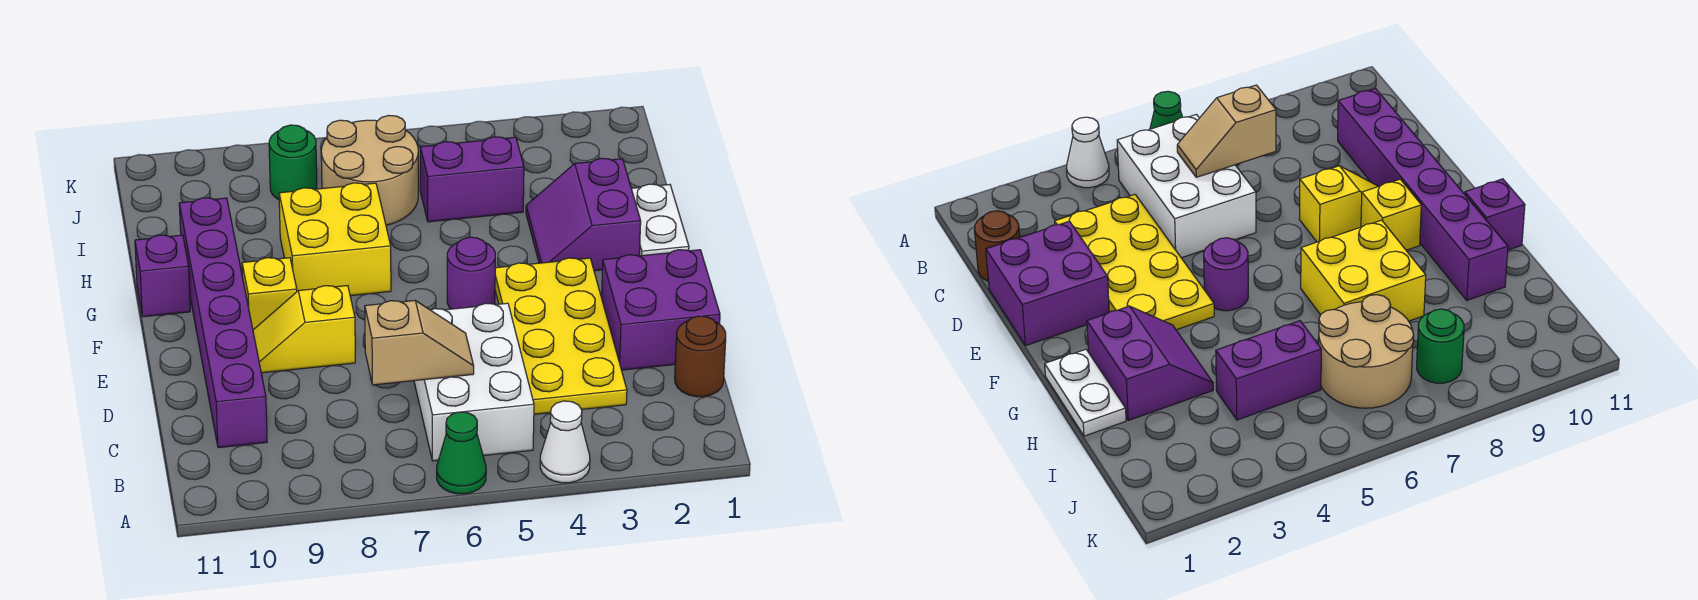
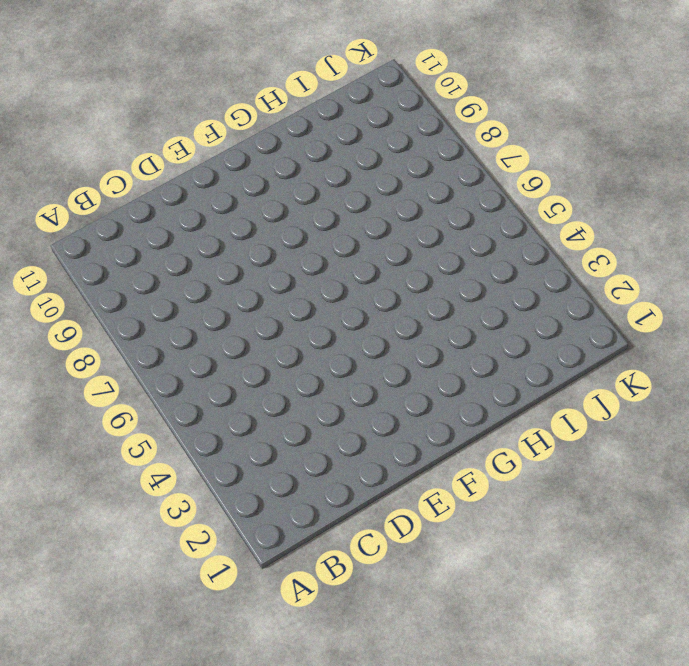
none -> white 1x1 cone [540,401,590,483]
none -> green 1x1 cone [437,412,486,494]
none -> white 2x3 brick [414,303,534,461]

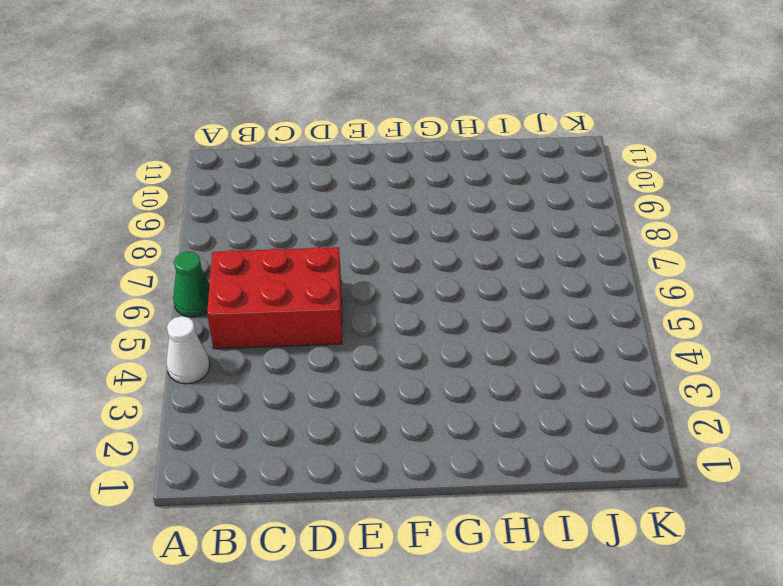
red 2x3 brick [207,247,342,349] -> white 2x3 brick [414,303,534,461]
none -> brown 1x1 round brick [675,316,726,397]
none -> yellow 2x4 plate [495,258,627,414]
none -> purple 1x6 brick [179,198,267,448]

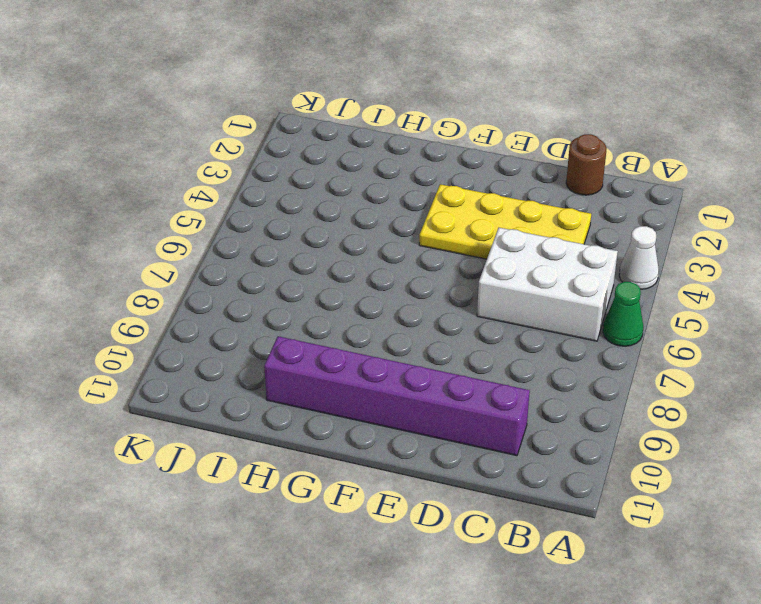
none -> purple 2x2 brick [602,250,720,370]
none -> yellow 1x2 slope [253,286,355,373]
none -> purple 1x1 round brick [447,237,495,309]

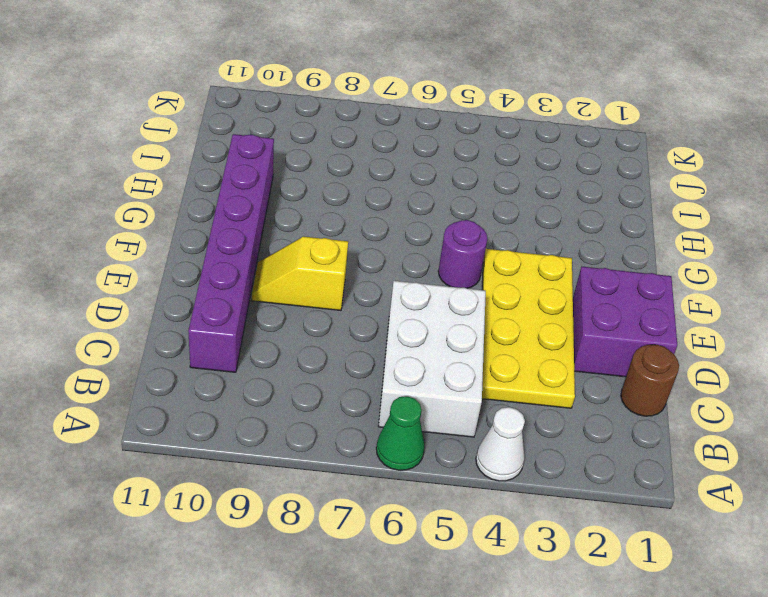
none -> yellow 1x1 brick [242,258,297,330]
none -> white 1x2 plate [631,184,689,256]
none -> purple 2x2 slope [526,158,641,271]

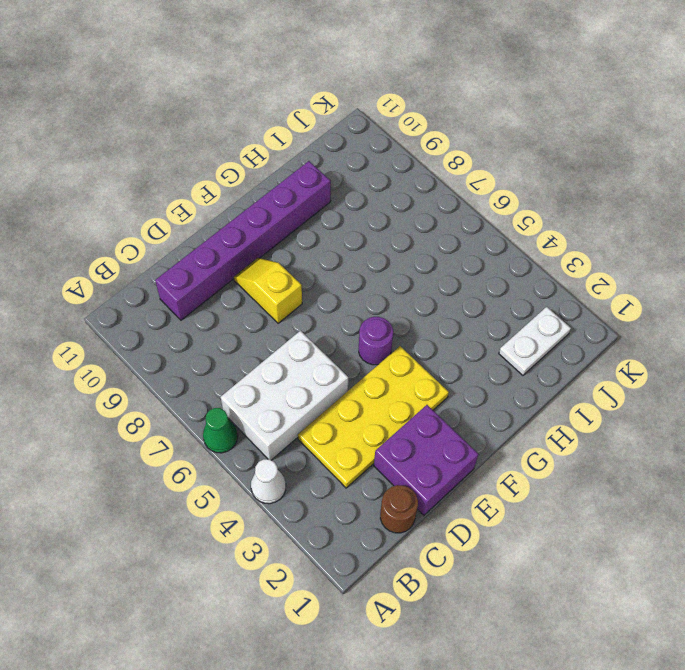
white 1x2 plate [499,307,571,375] -> white 1x2 plate moved to [631,184,689,256]
none -> yellow 1x1 brick [242,258,297,330]
none -> purple 2x2 slope [526,158,641,271]
none -> yellow 2x2 brick [279,183,391,296]

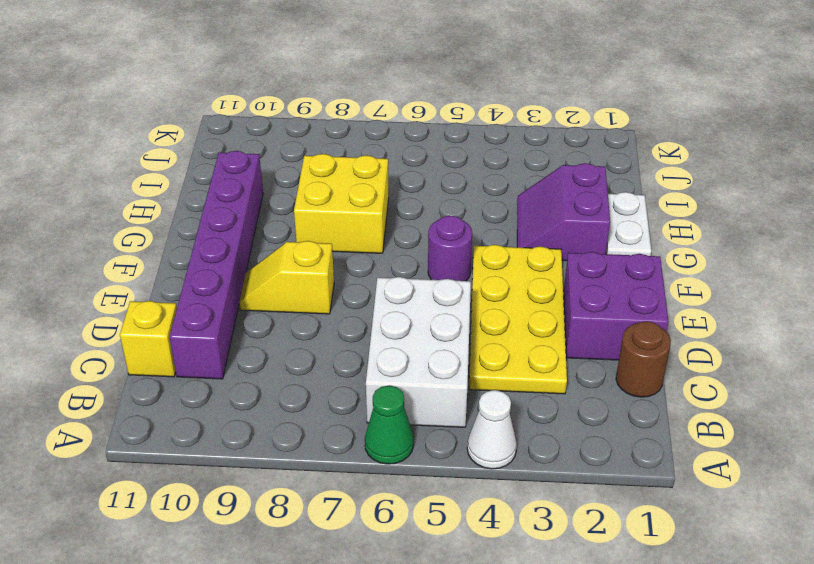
yellow 1x1 brick [120,301,177,377] -> yellow 1x1 brick moved to [242,258,297,330]
none -> purple 1x1 brick [135,235,190,317]
none -> purple 1x2 brick [420,137,524,222]
none -> tan 2x2 round brick [321,116,418,225]

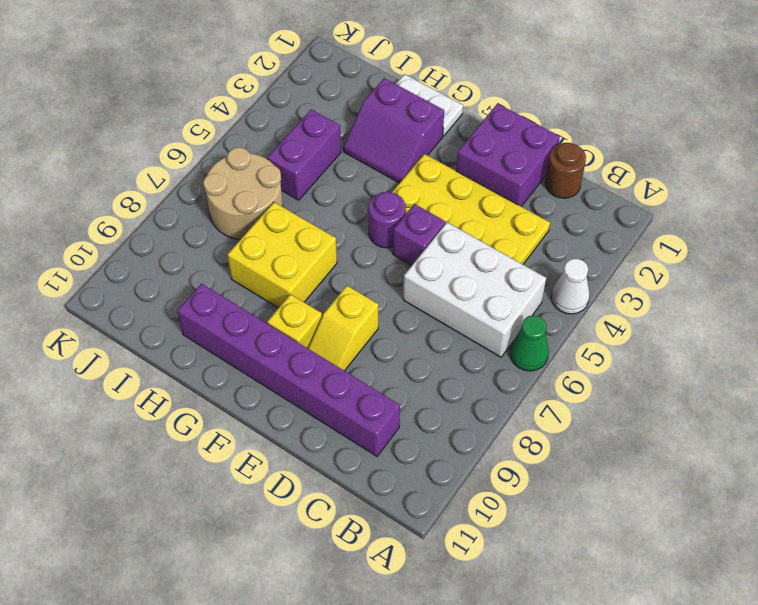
purple 1x1 brick [393,204,445,265] -> purple 1x1 brick moved to [135,235,190,317]
none -> green 1x1 round brick [269,125,317,199]
none -> tan 1x2 slope [365,300,474,385]

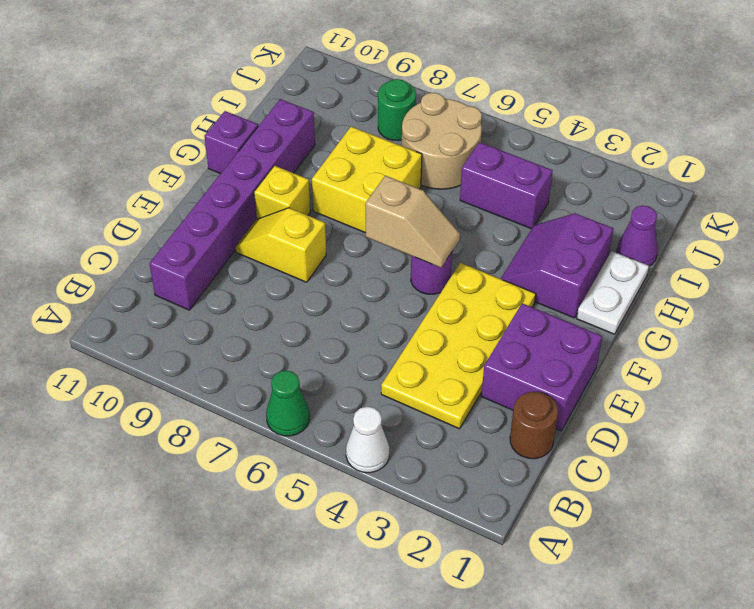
tan 1x2 slope [365,176,460,268] -> tan 1x2 slope moved to [365,300,474,385]
purple 1x1 cone [617,205,658,266] -> none
none -> white 2x3 brick [414,303,534,461]

